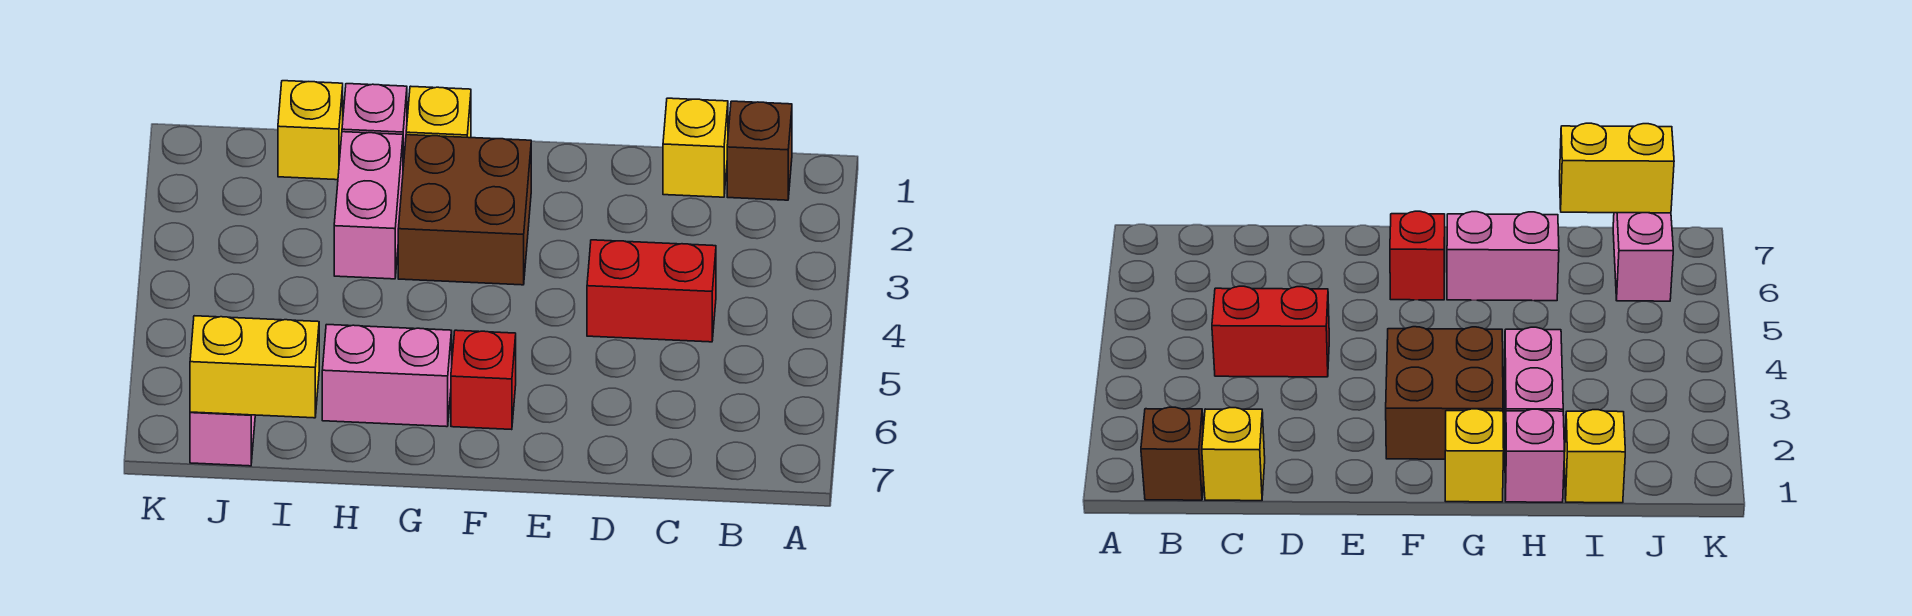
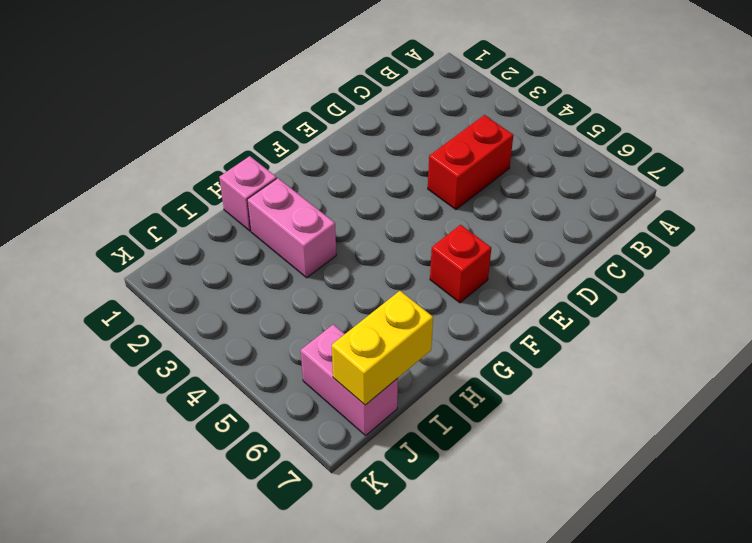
none -> brown 1x1 brick [727,101,792,200]
none -> yellow 1x1 brick [663,98,728,197]
none -> brown 2x2 brick [398,135,531,285]

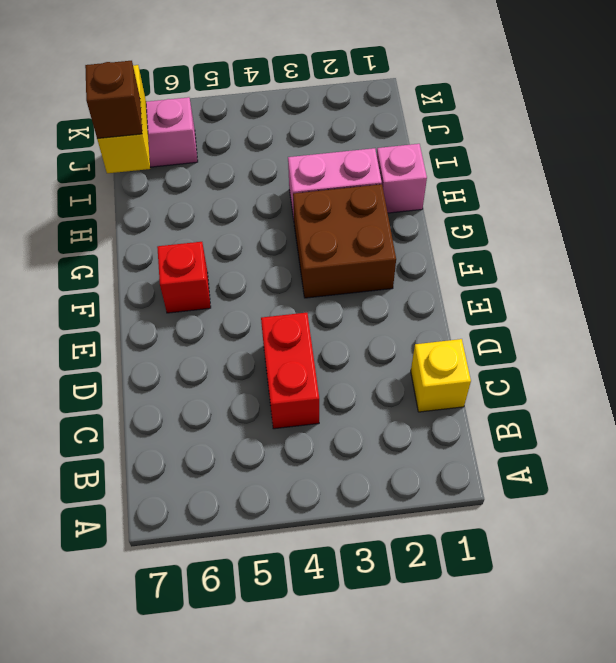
brown 1x1 brick [85,61,142,138] -> brown 1x1 brick moved to [727,101,792,200]
none -> yellow 1x1 brick [406,86,471,138]
none -> pink 1x2 brick [322,325,452,427]
none -> yellow 1x1 brick [278,81,343,180]

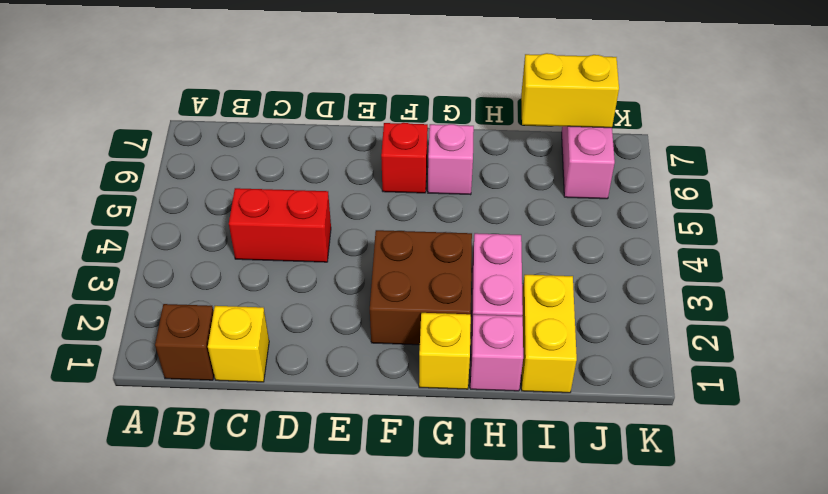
pink 1x1 brick [428,124,474,195] -> pink 1x2 brick [322,325,452,427]
yellow 1x2 brick [521,275,577,393] -> yellow 1x1 brick [278,81,343,180]

